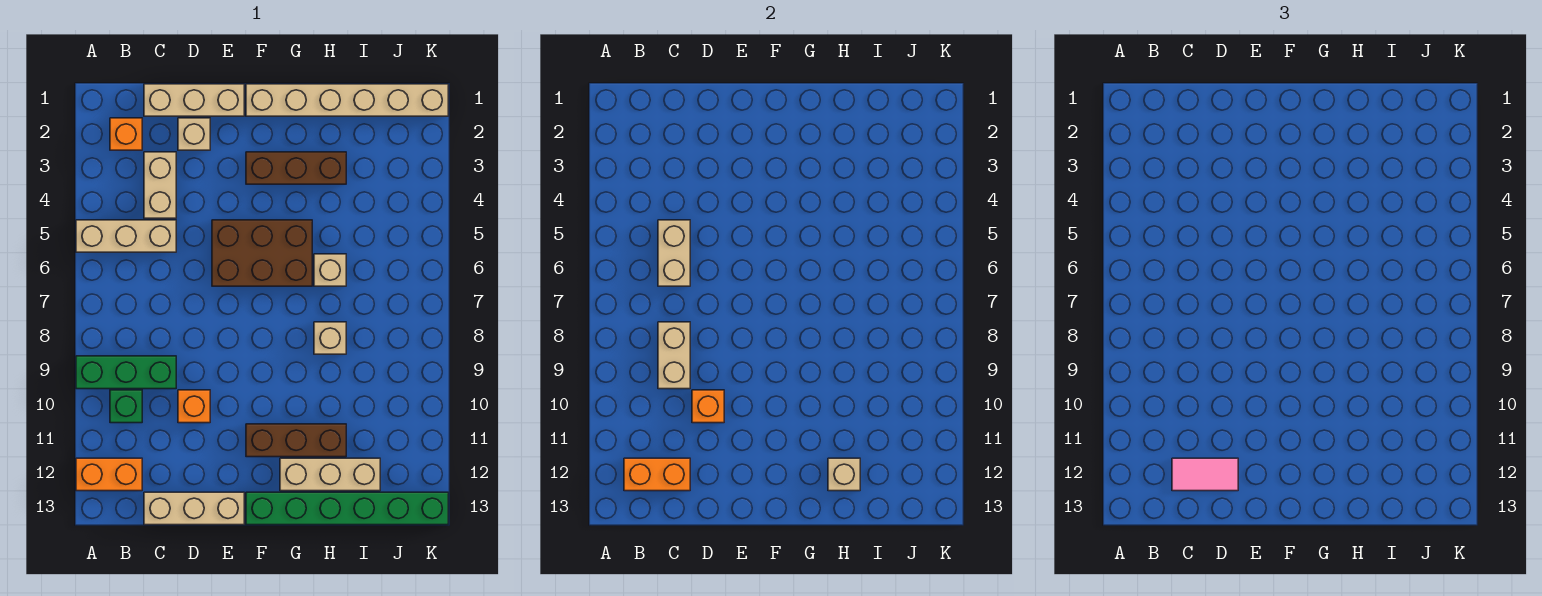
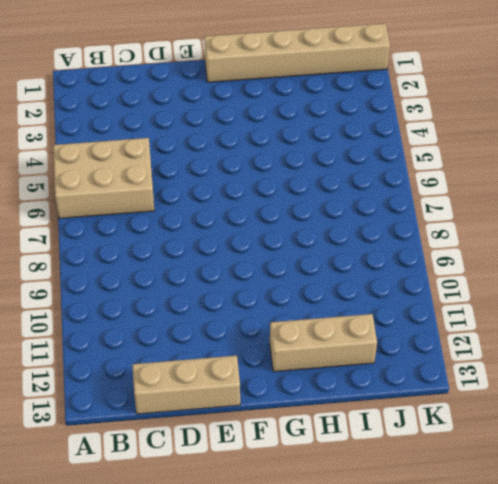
tan 2x3 brick [53,138,154,218] -> tan 1x3 brick [76,220,176,252]
none -> green 1x3 brick [76,356,176,389]
none -> orange 1x2 brick [76,458,142,491]
none -> orange 1x1 brick [110,118,142,150]

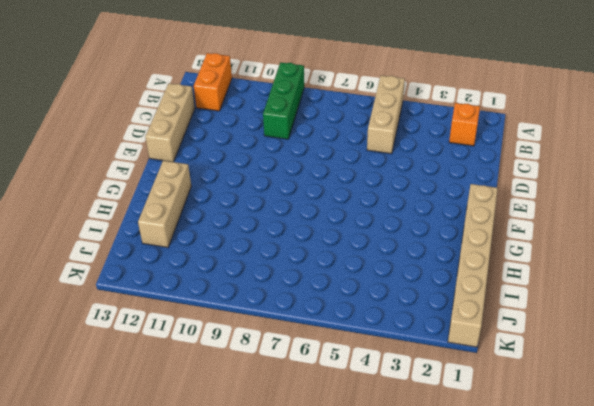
none -> green 1x1 brick [110,390,142,423]
none -> tan 1x3 brick [144,84,244,116]
none -> tan 1x2 brick [144,152,176,218]

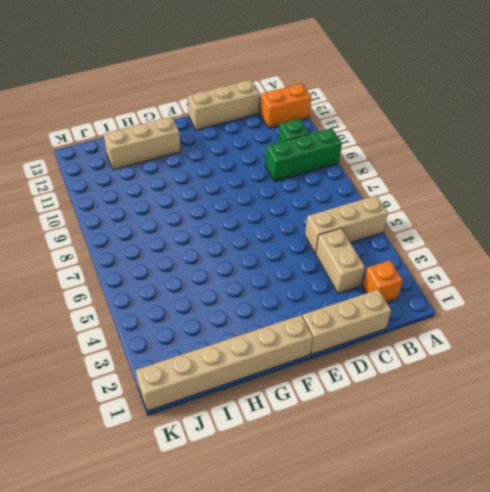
none -> tan 1x1 brick [178,118,210,150]
none -> orange 1x1 brick [178,390,210,423]
none -> brown 2x3 brick [212,220,312,286]

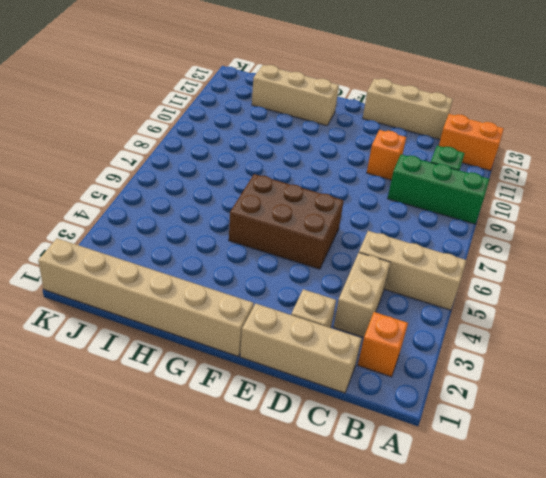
none -> brown 1x3 brick [246,152,346,184]
none -> brown 1x3 brick [246,424,346,457]
none -> green 1x6 brick [246,492,448,525]

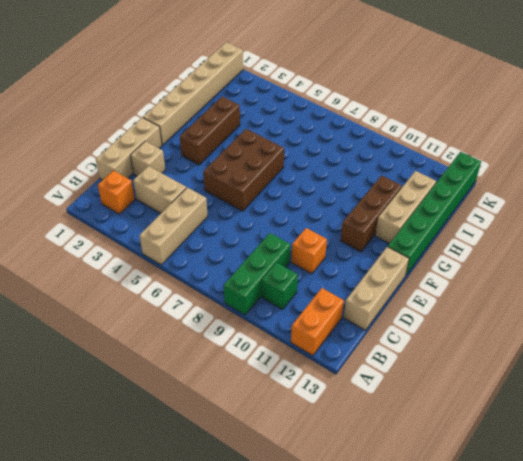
none -> tan 1x1 brick [314,254,346,286]
none -> tan 1x1 brick [314,322,346,354]
none -> orange 1x2 brick [624,458,690,491]

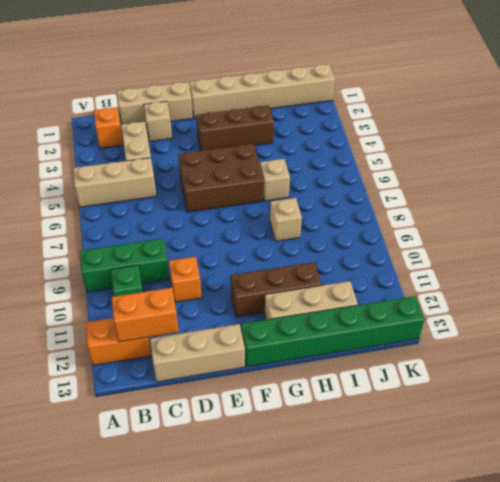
none -> tan 1x2 brick [658,220,690,286]
none -> tan 1x2 brick [658,322,690,389]
none -> orange 1x1 brick [692,390,724,423]

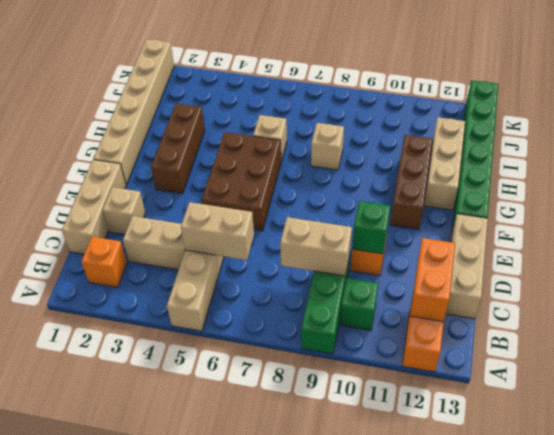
green 1x1 brick [352,201,390,254] -> orange 1x1 brick [692,390,724,423]
none -> tan 1x1 brick [828,458,860,491]
none -> pink 1x2 tile [1172,458,1238,491]

